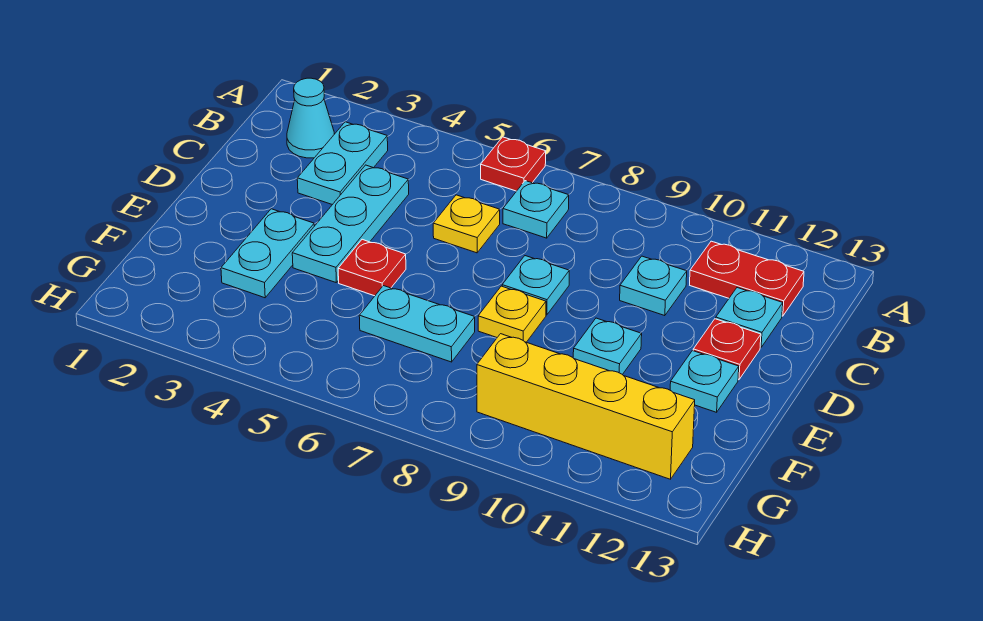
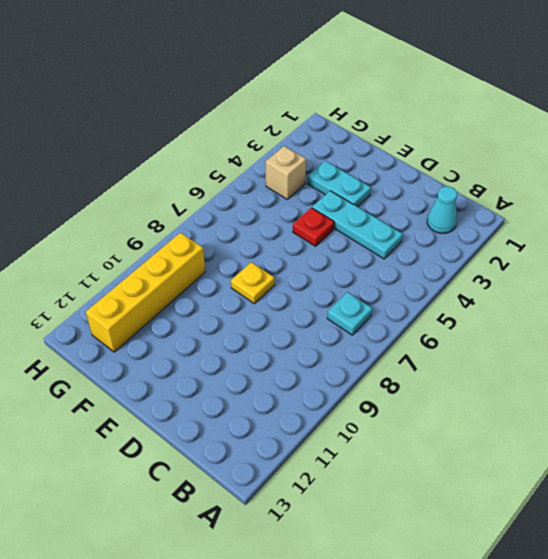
tan 1x1 brick [266,146,306,199] -> none
none -> red 1x1 plate [481,137,546,191]
none -> cyan 1x2 plate [297,122,388,205]
none -> red 1x2 plate [690,241,804,316]

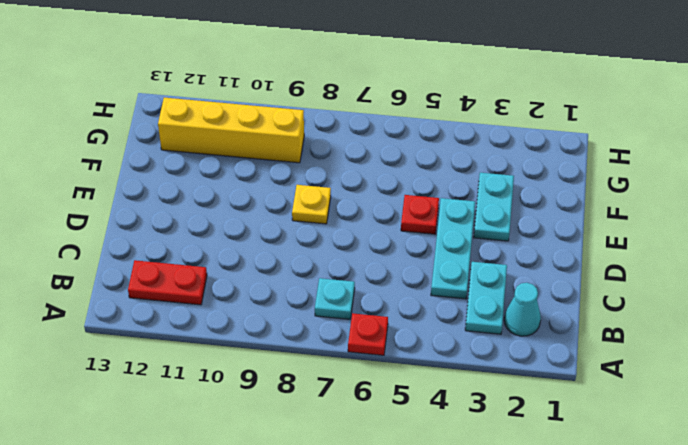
none -> yellow 1x1 plate [433,195,500,253]
none -> cyan 1x1 plate [620,256,687,316]
none -> cyan 1x1 plate [716,288,783,348]

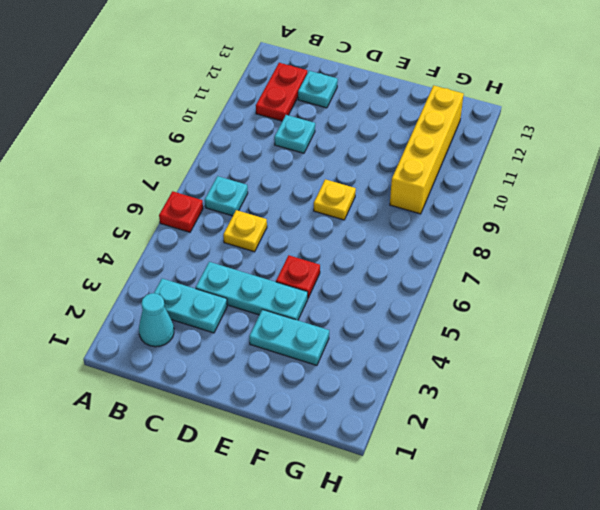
none -> cyan 1x1 plate [502,256,569,315]
none -> red 1x1 plate [693,319,761,380]
none -> cyan 1x1 plate [573,318,642,375]

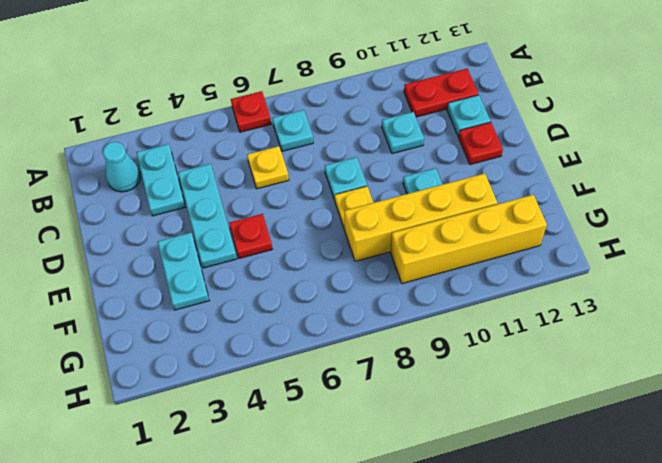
yellow 1x4 brick [344,173,497,261] -> none
none -> cyan 1x1 plate [670,351,739,412]
none -> cyan 1x2 plate [359,286,475,362]

